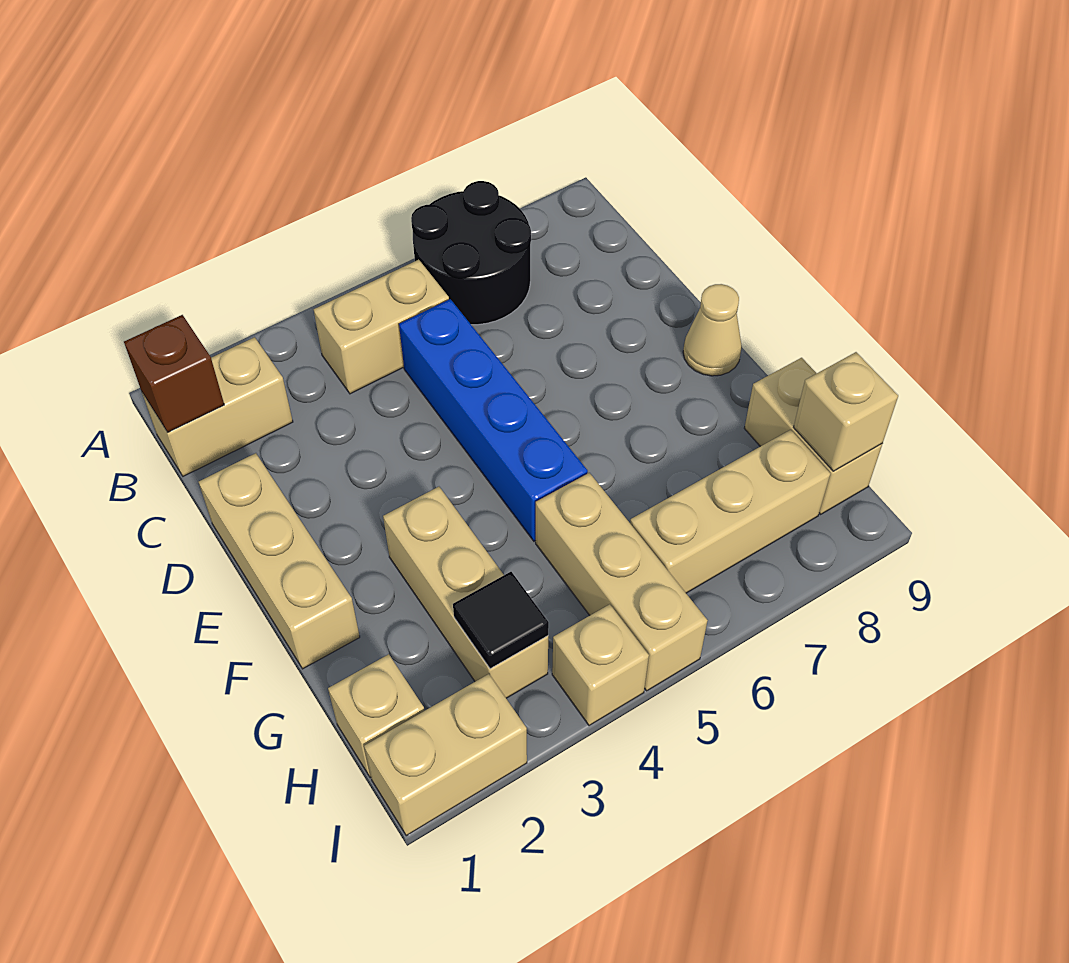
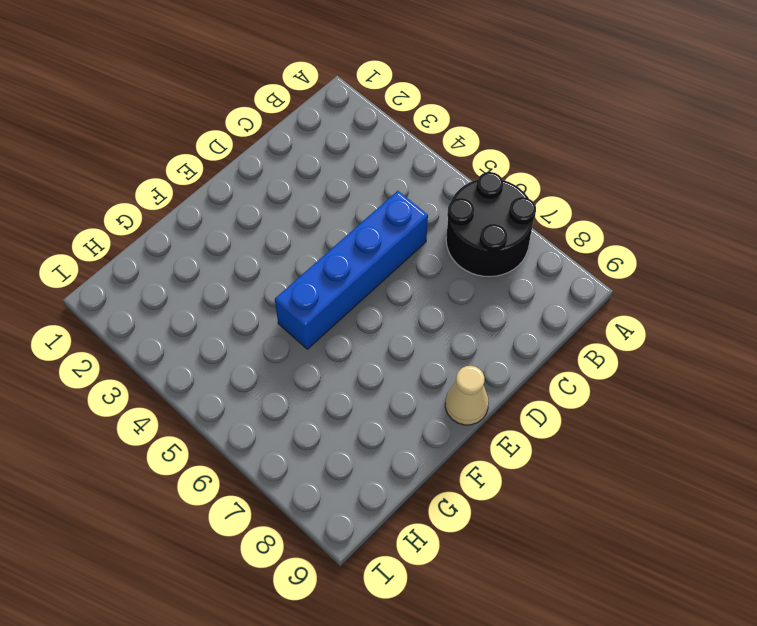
none -> tan 1x2 brick [142,337,293,476]
none -> tan 1x2 brick [314,260,449,394]
none -> tan 1x3 brick [199,453,360,669]

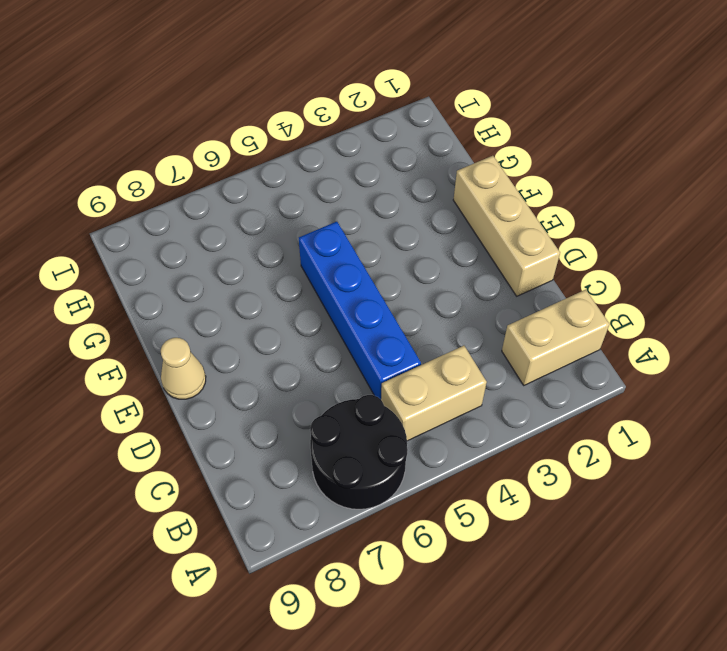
none -> tan 1x3 brick [383,487,548,698]
none -> tan 1x3 brick [536,473,708,691]
none -> tan 1x2 brick [744,358,882,514]

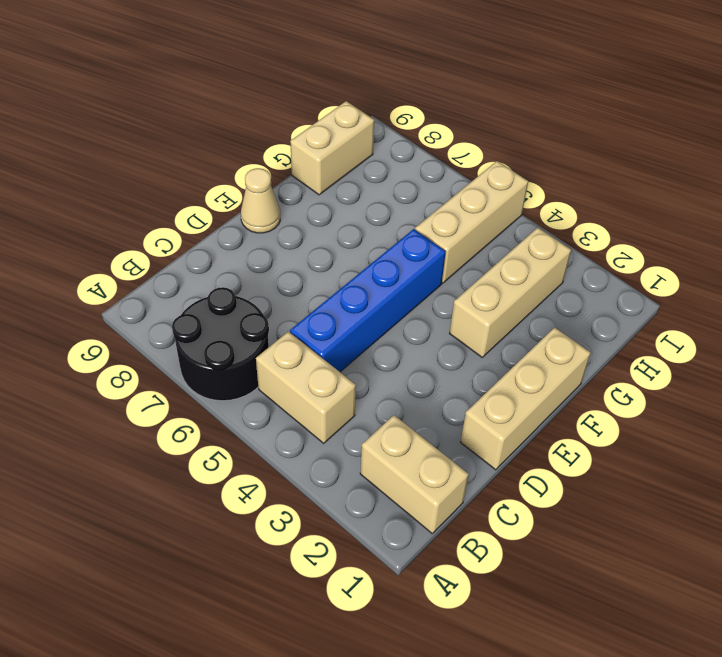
none -> tan 1x1 brick [328,654,424,778]
none -> tan 1x3 brick [630,430,830,593]
none -> tan 1x2 brick [364,674,527,836]

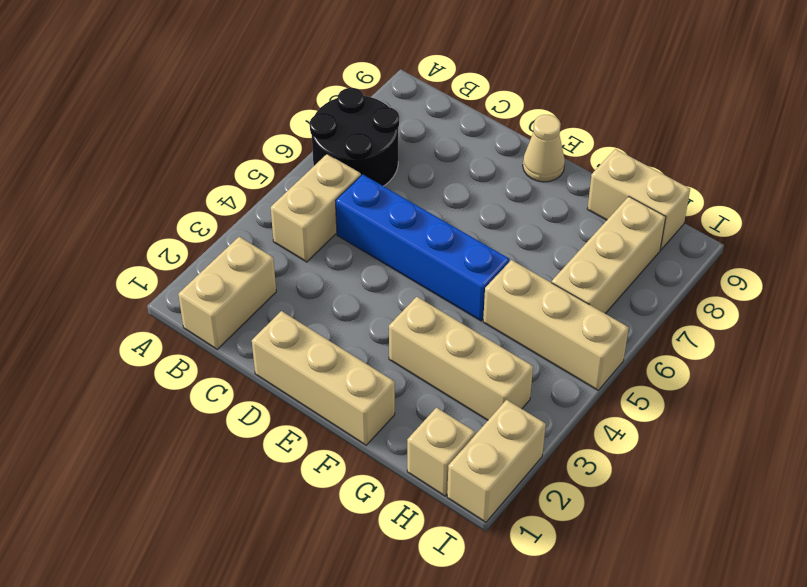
none -> tan 1x1 brick [552,604,649,726]
none -> brown 1x1 brick [124,315,224,432]
none -> black 1x1 tile [453,572,549,669]

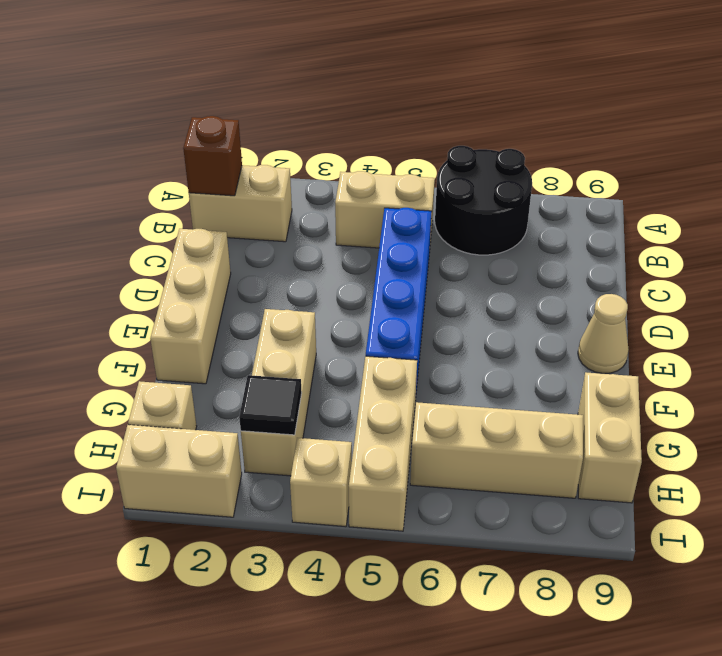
none -> tan 1x1 brick [794,352,898,471]

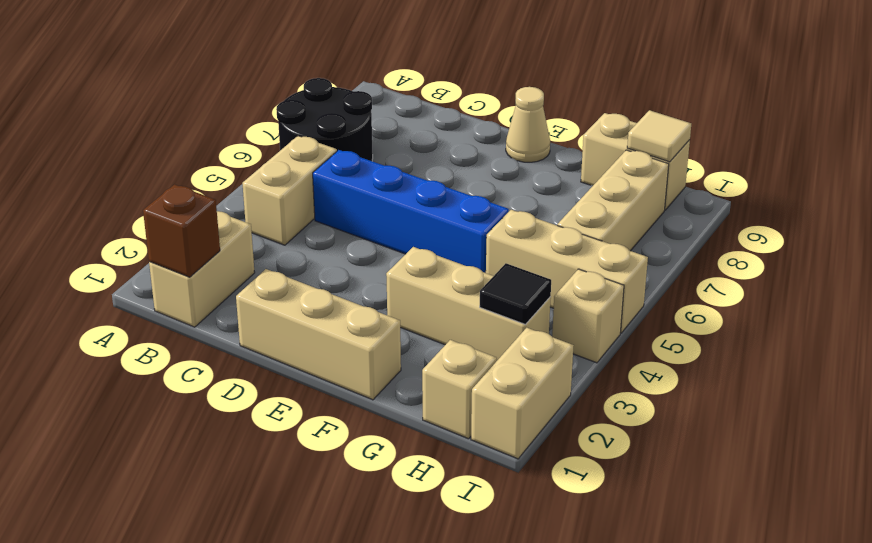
tan 1x1 tile [627,110,691,162] -> tan 1x1 brick [794,352,898,471]

